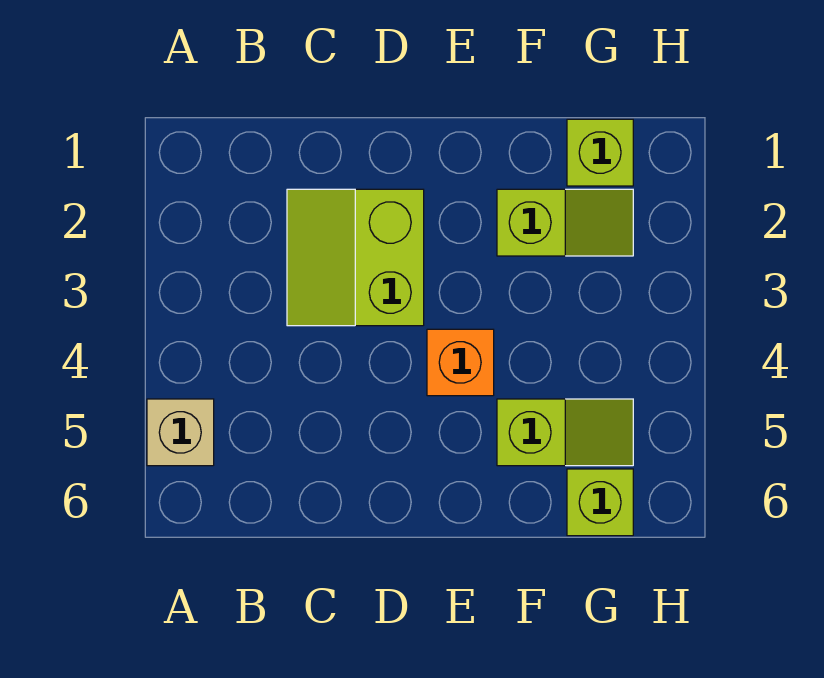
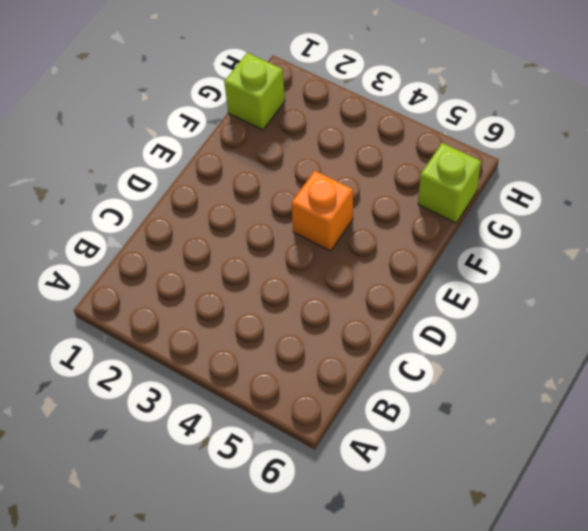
none -> tan 1x1 brick [147,399,214,466]
none -> lime 2x2 slope [287,189,424,326]

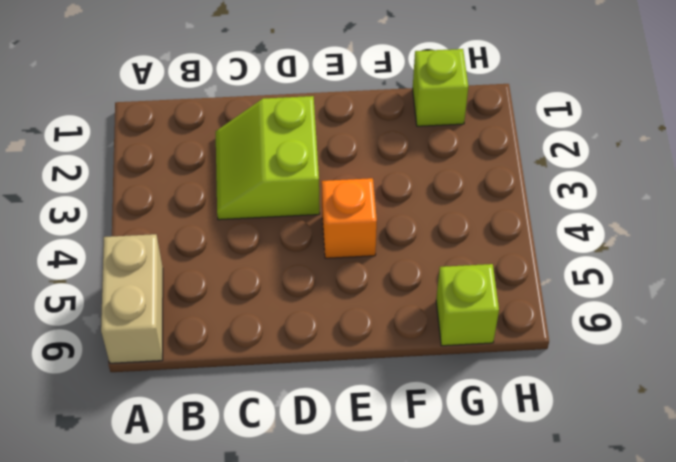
tan 1x2 brick [101,234,163,363] -> tan 1x1 brick [147,399,214,466]
none -> lime 1x2 slope [497,189,633,256]
none -> lime 1x2 slope [497,399,633,466]

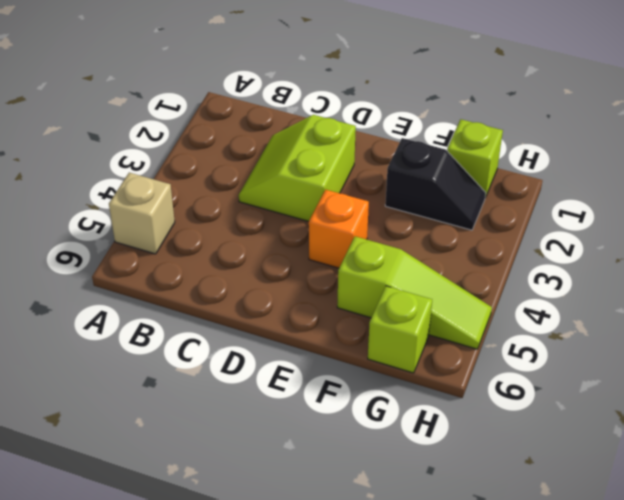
black 1x2 slope [385,138,486,230] -> lime 1x2 slope [497,189,633,256]
lime 1x3 slope [337,236,492,349] -> lime 1x2 slope [497,399,633,466]

